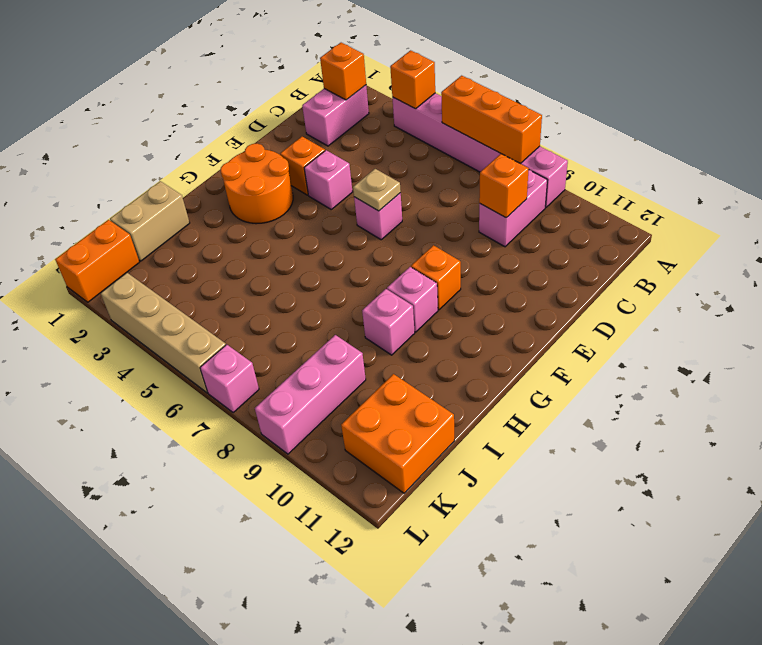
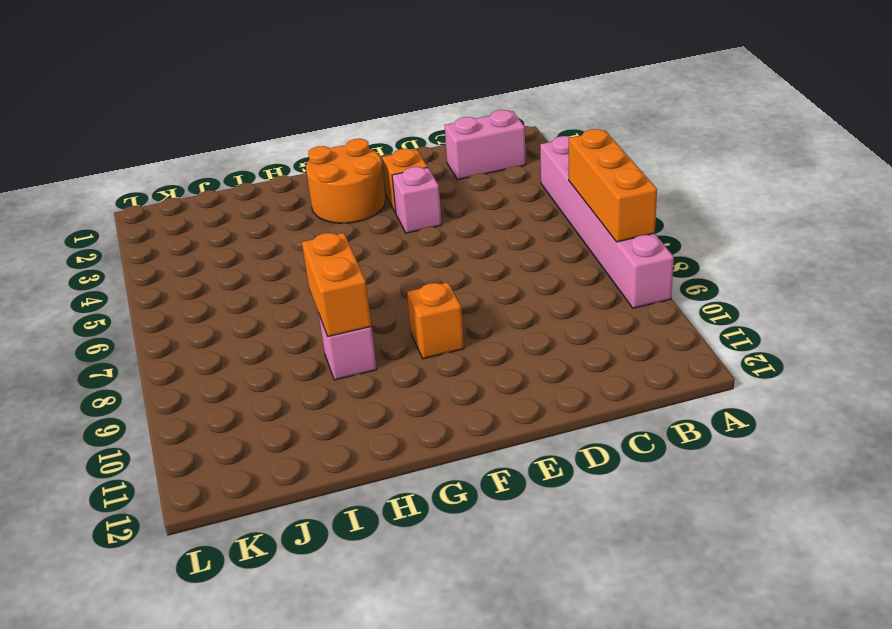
orange 1x2 brick [302,233,371,336] -> orange 1x2 brick turned to [55,220,139,302]
none -> pink 1x2 brick [479,170,547,247]
none -> pink 1x1 brick [354,193,402,240]
none -> pink 1x1 brick [387,267,438,332]

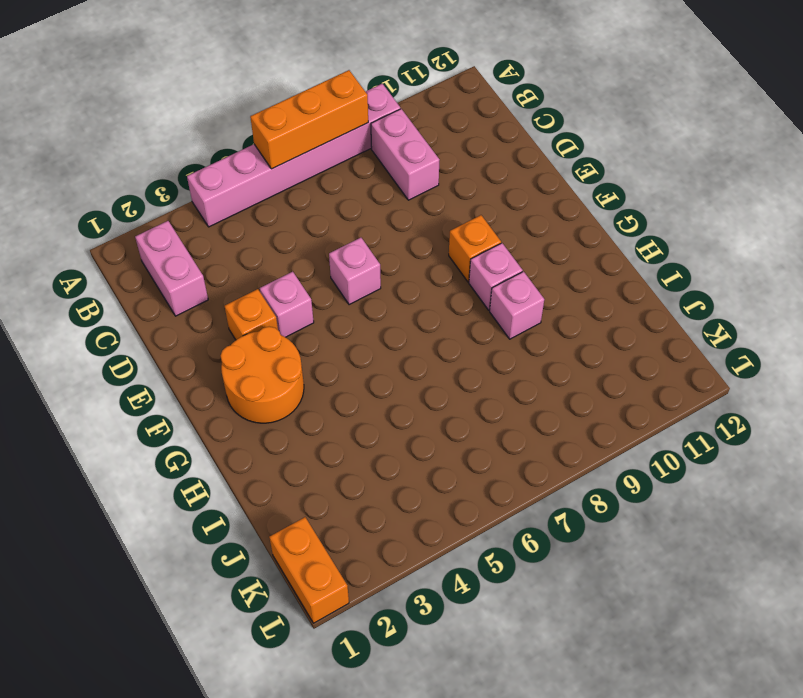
none -> tan 1x2 brick [110,181,190,261]
none -> pink 1x3 brick [255,335,366,454]
none -> orange 2x2 brick [341,374,454,493]

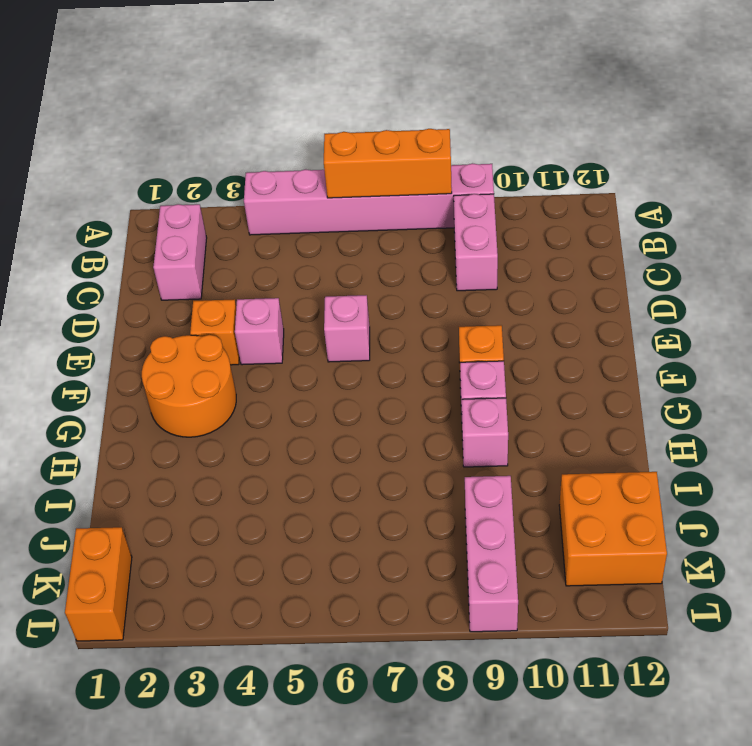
none -> tan 1x2 brick [110,181,190,261]
none -> tan 1x4 brick [101,273,226,393]
none -> pink 1x1 brick [200,345,259,413]

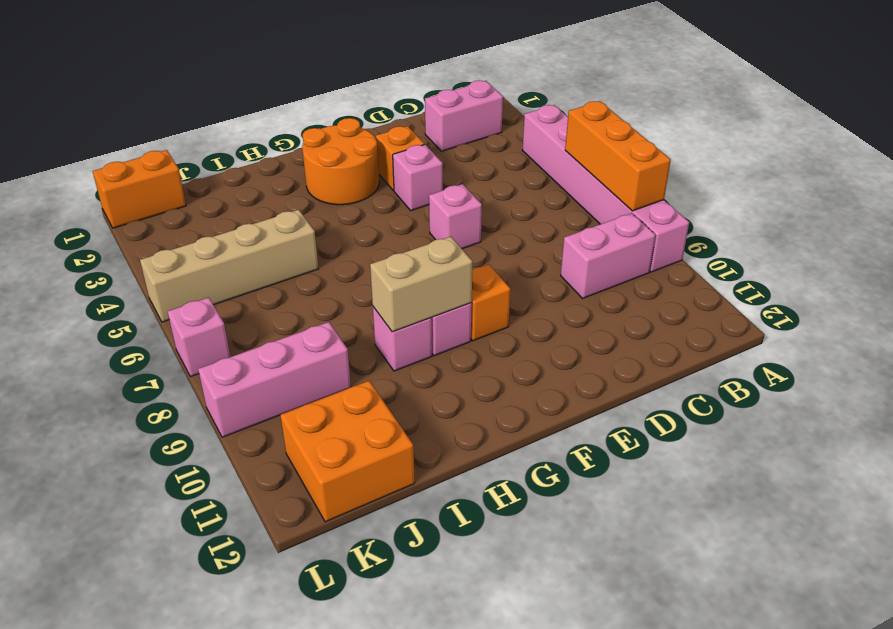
tan 1x2 brick [370,236,472,332] -> tan 1x2 brick moved to [110,181,190,261]
tan 1x4 brick [140,210,319,322] -> tan 1x4 brick turned to [101,273,226,393]
none -> orange 1x1 brick [390,50,435,109]
none -> orange 1x1 brick [320,43,366,100]
none -> orange 1x1 brick [479,154,529,218]

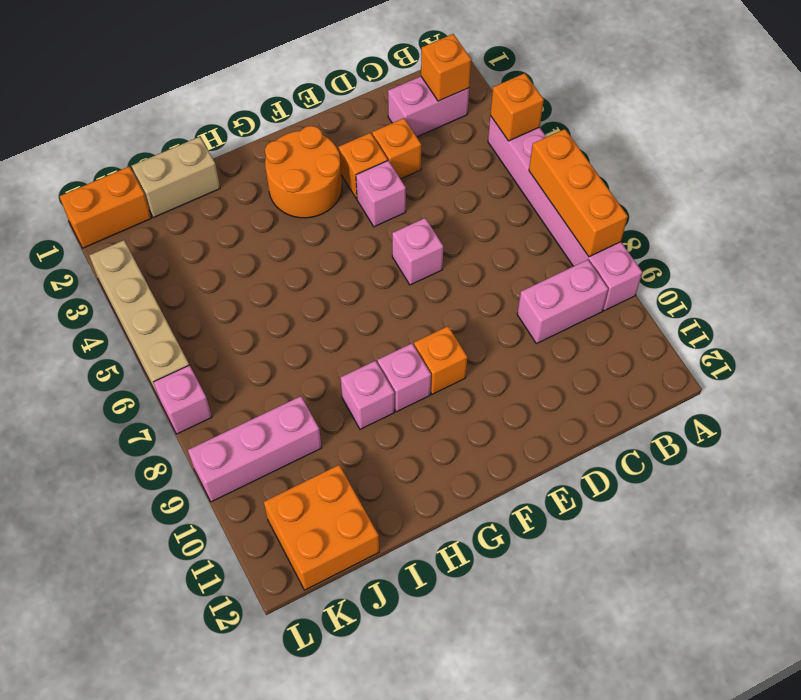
orange 1x1 brick [372,118,421,179] -> orange 1x1 brick moved to [479,154,529,218]
none -> tan 1x1 plate [353,169,401,211]

